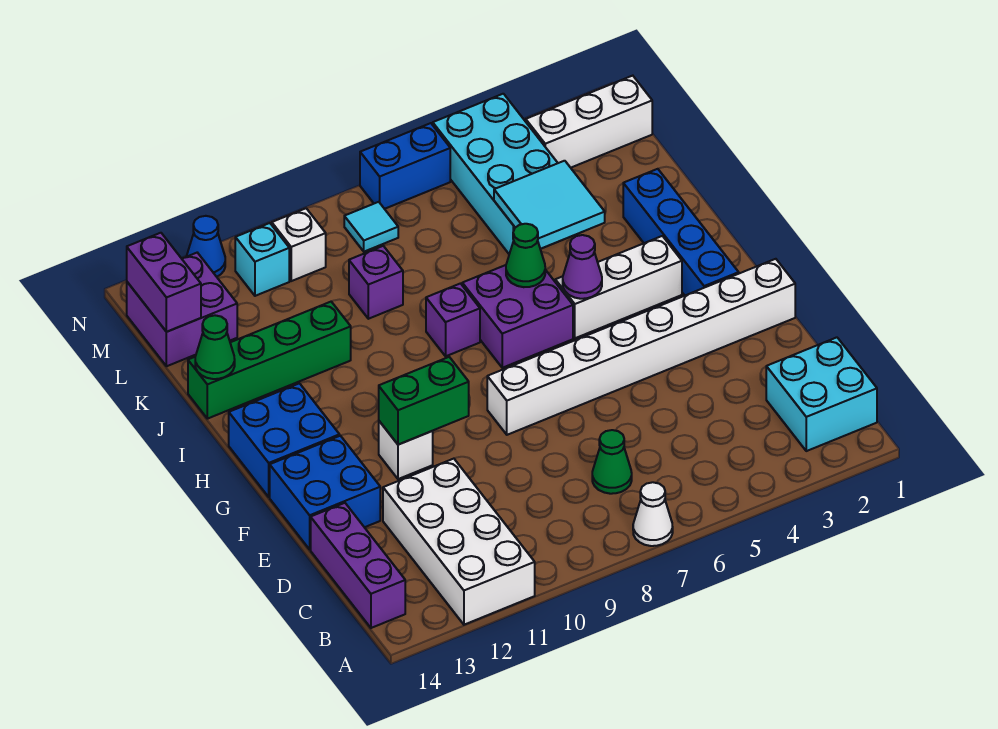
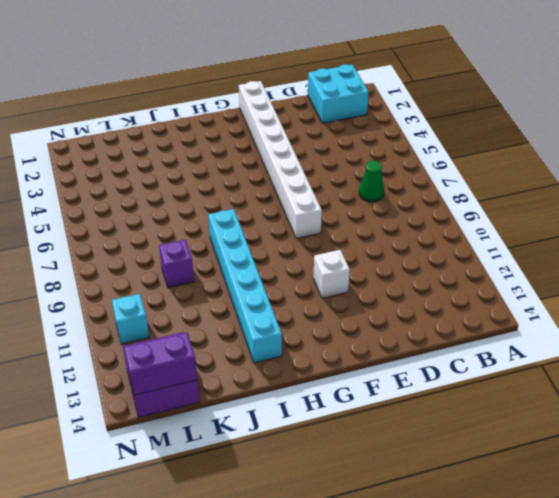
cyan 1x6 brick [208,209,282,363] -> purple 1x1 brick [426,284,480,356]
none -> white 1x1 cone [633,482,673,546]
none -> white 2x4 brick [383,459,535,625]
none -> purple 1x3 brick [311,503,405,628]

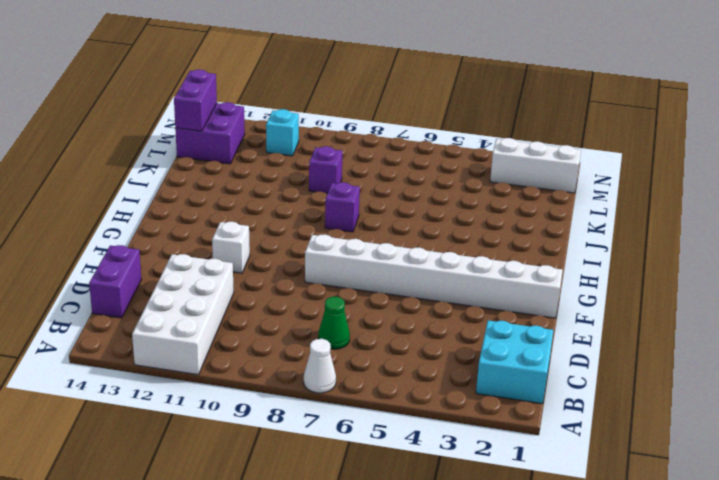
purple 1x2 brick [89,245,141,318] -> purple 1x3 brick [311,503,405,628]
none -> blue 2x2 brick [270,436,380,549]
none -> blue 1x4 brick [623,169,739,295]
none -> blue 2x2 brick [229,383,340,497]

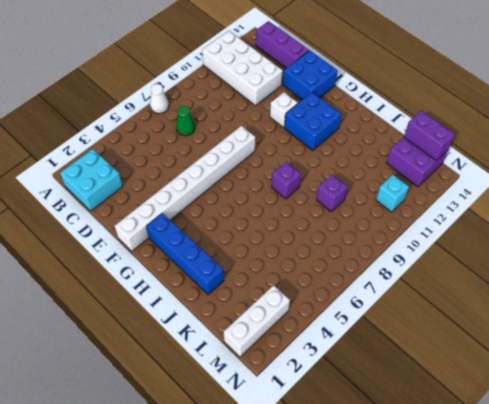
blue 2x2 brick [284,92,341,151] -> blue 2x2 brick moved to [229,383,340,497]
none -> white 1x3 brick [555,236,682,338]
none -> purple 2x2 brick [462,265,573,368]
none -> green 1x4 brick [188,302,351,419]

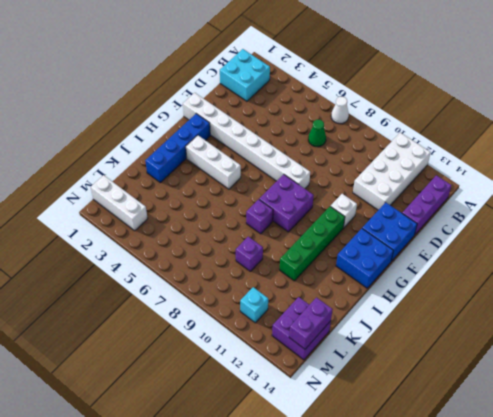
purple 2x2 brick [259,174,314,232] -> purple 2x2 brick moved to [462,265,573,368]
green 1x4 brick [280,207,345,281] -> green 1x4 brick turned to [188,302,351,419]
none -> cyan 2x4 brick [433,94,557,254]
none -> cyan 1x1 tile [344,202,398,252]
none -> white 1x1 brick [272,208,326,281]

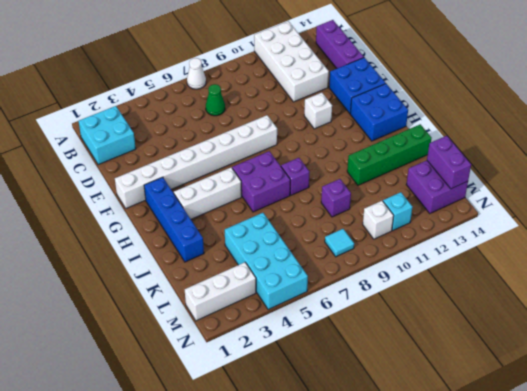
none -> blue 1x2 brick [360,123,450,209]
none -> blue 1x1 cone [187,216,225,277]
none -> green 1x2 brick [379,357,469,445]

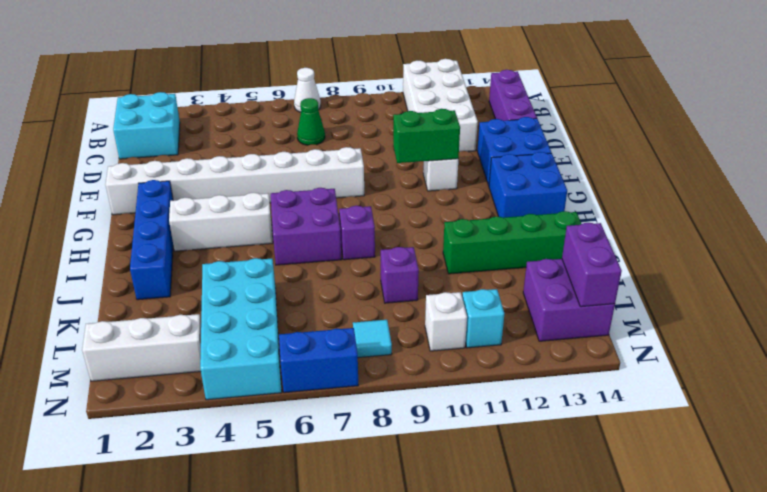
none -> blue 1x1 cone [187,216,225,277]
none -> purple 1x1 cone [563,235,602,299]
none -> green 1x1 cone [506,224,545,287]

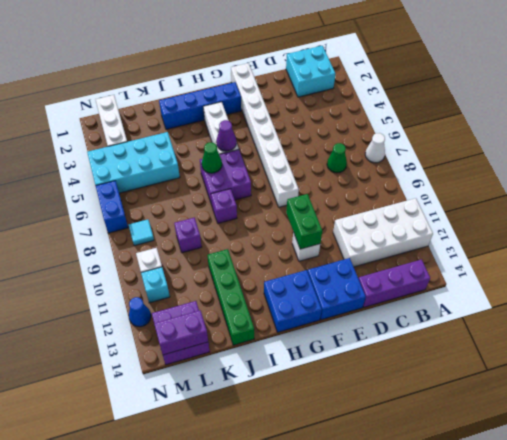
none -> cyan 2x2 tile [494,161,605,249]
none -> green 1x1 cone [195,315,235,379]

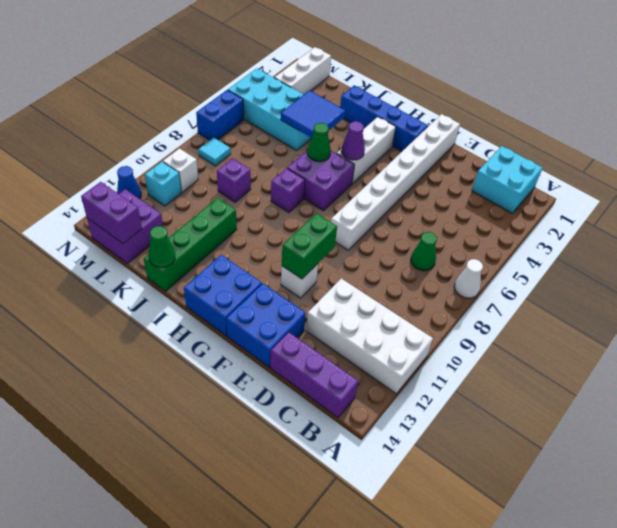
blue 2x2 tile [281,90,345,138] -> cyan 2x2 tile [494,161,605,249]

